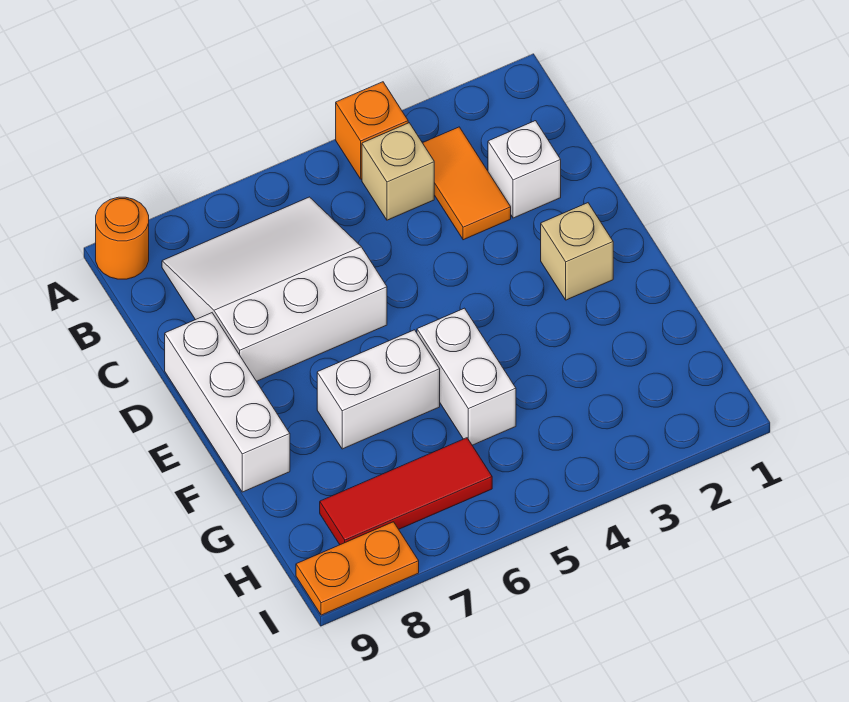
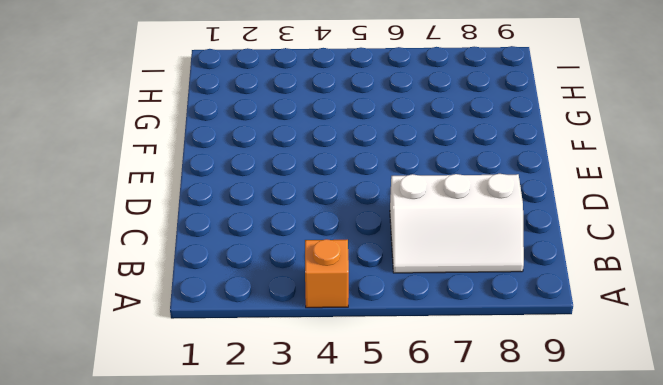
white 2x3 slope [390,174,524,273] -> white 3x3 slope [162,197,387,381]
none -> orange 1x1 round brick [96,197,149,279]
none -> orange 1x2 tile [423,127,511,240]
none -> tan 1x1 brick [362,123,434,220]

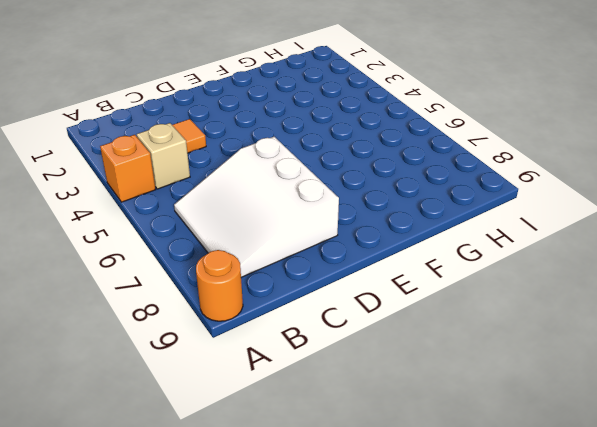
none -> white 1x1 brick [488,121,561,218]
none -> white 1x3 brick [165,313,290,492]
none -> tan 1x1 brick [541,203,613,300]

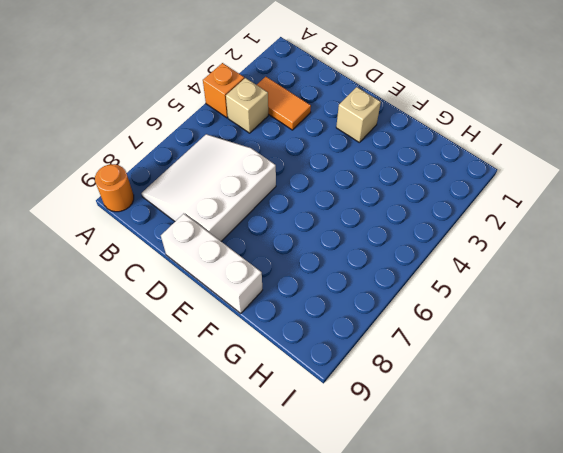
none -> white 1x1 brick [488,121,561,218]
none -> white 1x2 brick [417,308,516,445]
none -> white 1x2 brick [317,330,440,449]

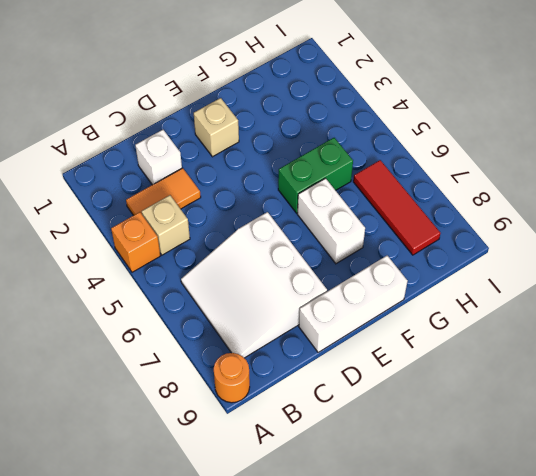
green 1x2 brick [278,138,353,213] -> white 1x2 brick [417,308,516,445]
none -> orange 1x2 plate [296,522,419,615]

